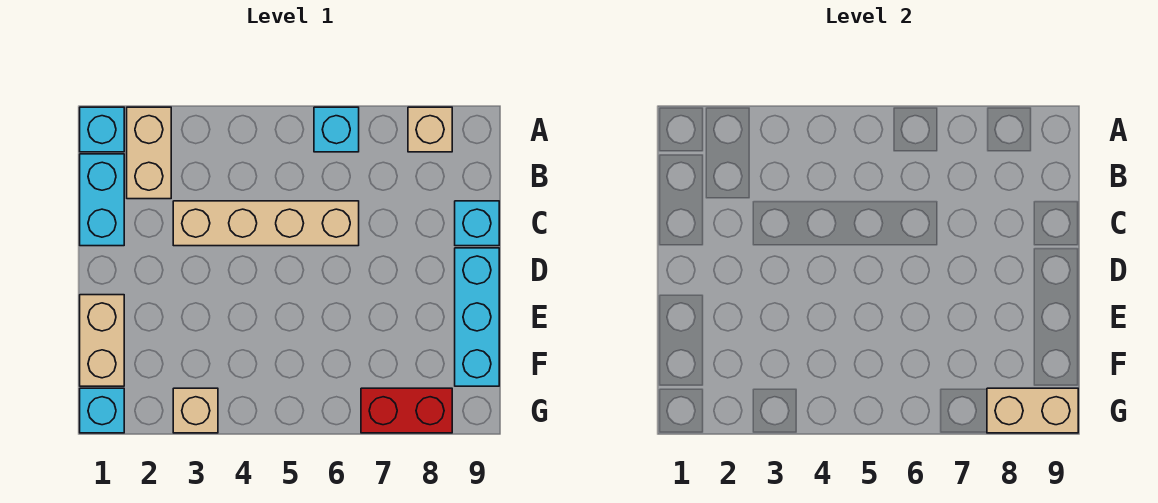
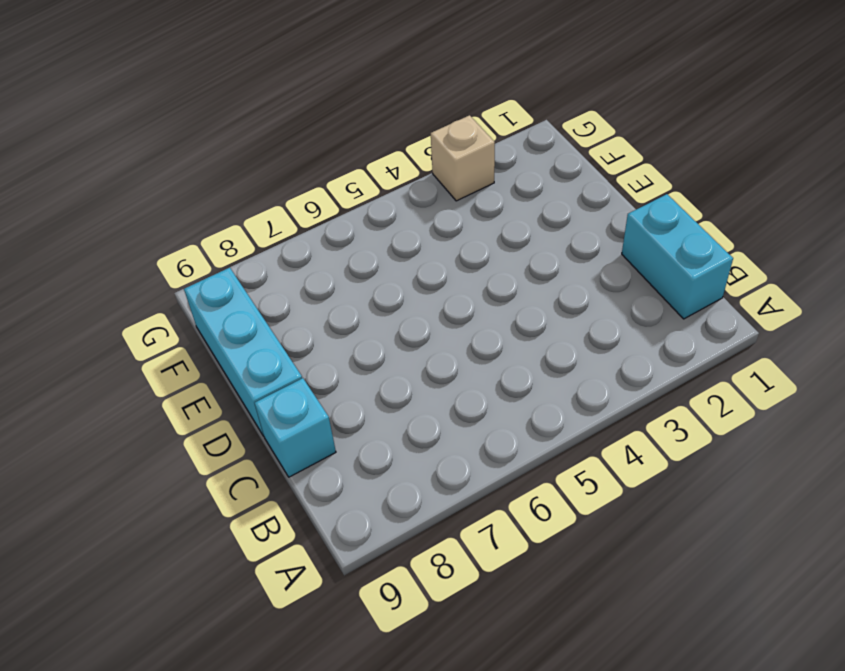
none -> cyan 1x1 brick [80,107,124,152]
none -> tan 1x2 brick [127,107,171,199]
none -> cyan 1x1 brick [314,107,359,152]

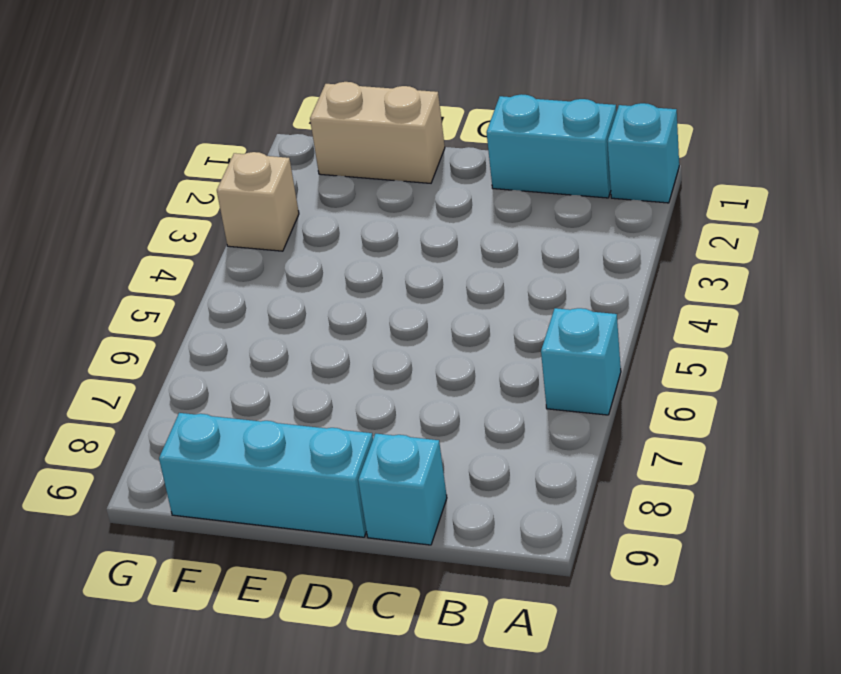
none -> tan 1x2 brick [127,107,171,199]
none -> tan 1x1 brick [408,107,452,152]
none -> tan 1x4 brick [173,201,359,246]

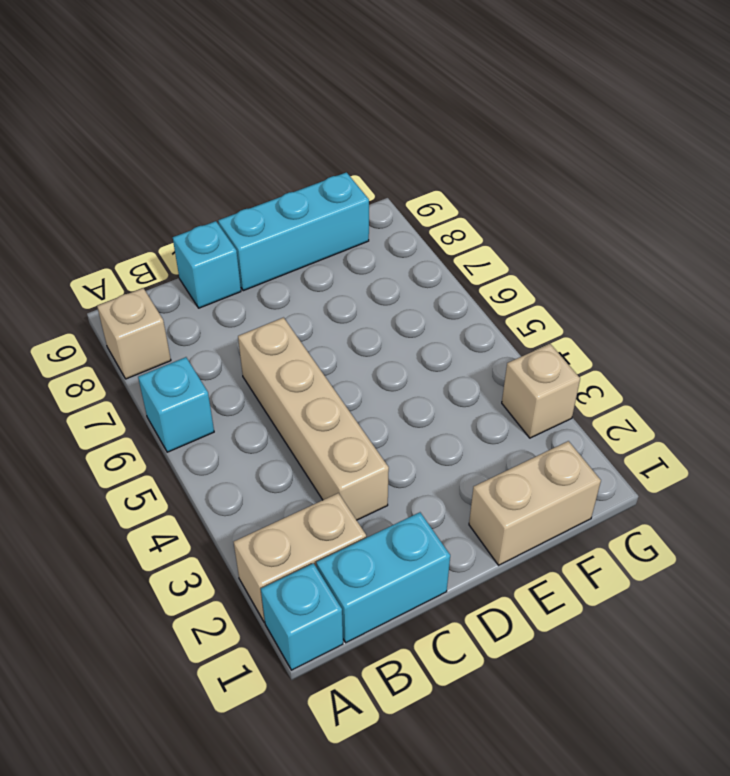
none -> cyan 1x1 brick [80,388,124,433]
none -> red 1x2 brick [361,388,452,433]
none -> tan 1x2 brick [987,388,1078,433]

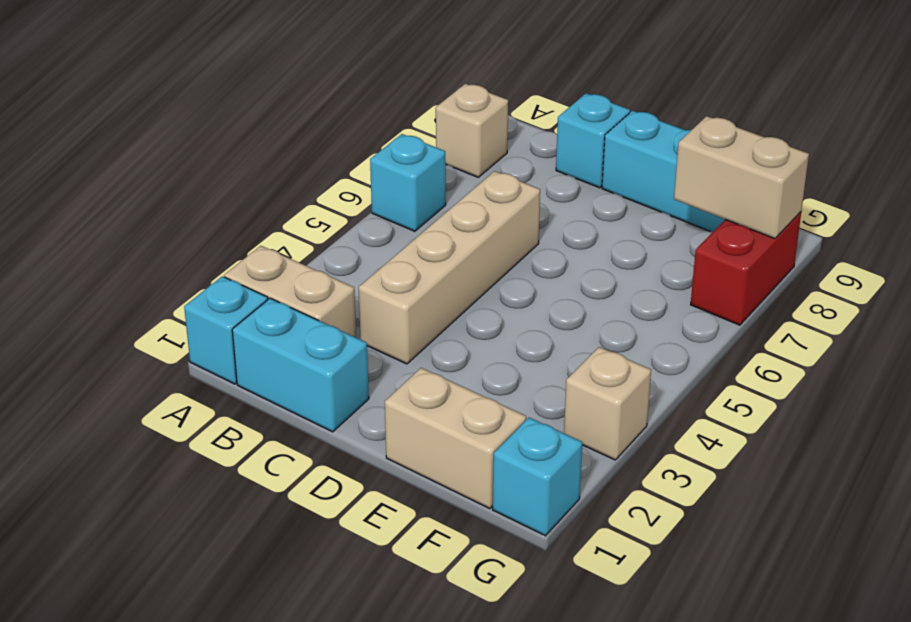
tan 1x2 brick [674,116,809,239] -> tan 1x2 brick turned to [987,388,1078,433]

